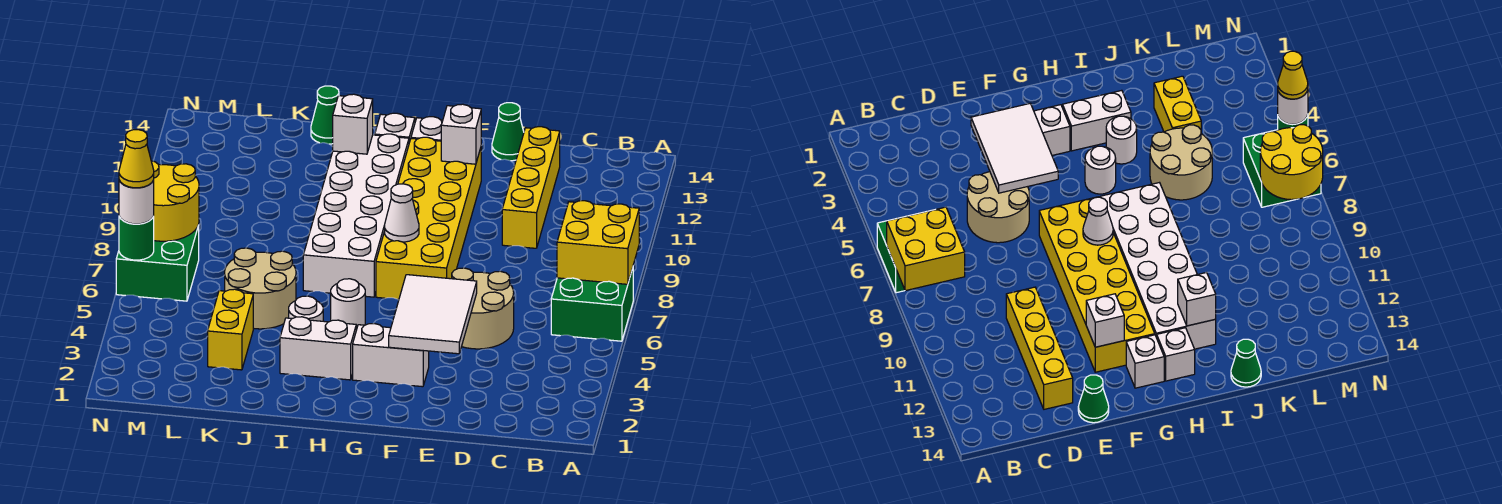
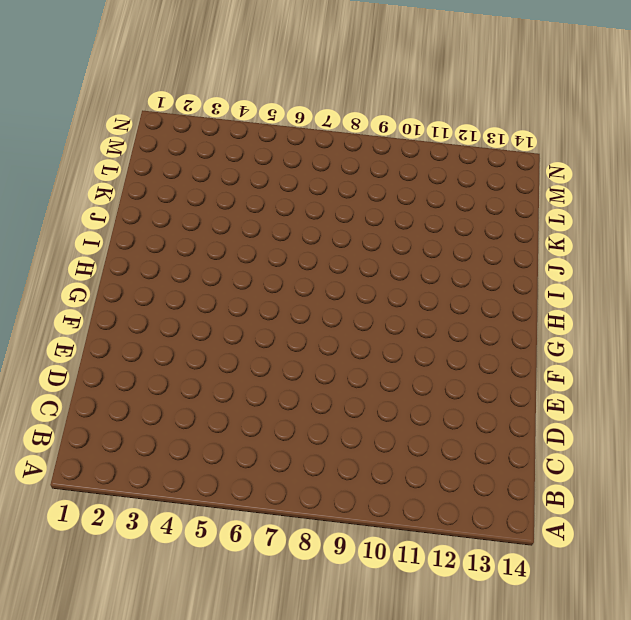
none -> green 2x2 brick [551,268,633,341]
none -> tan 2x2 round brick [452,268,514,349]
none -> yellow 1x4 brick [502,127,560,248]

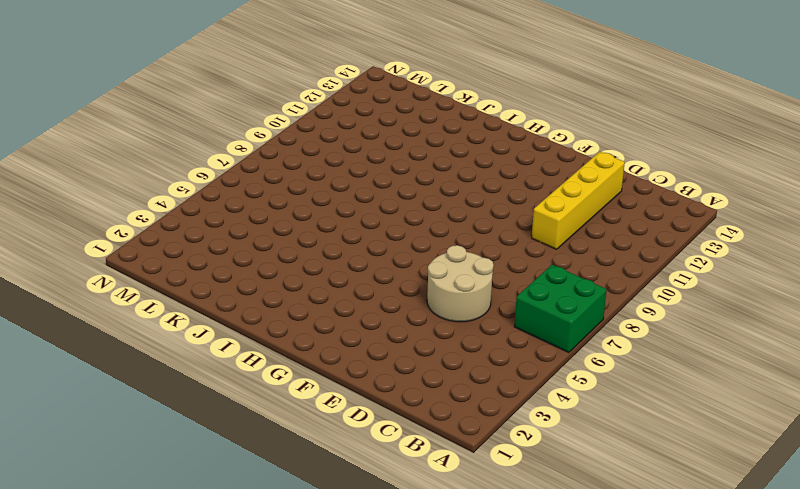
none -> green 1x1 cone [492,103,524,161]
none -> white 1x2 brick [353,324,429,387]
none -> yellow 2x6 brick [376,137,481,299]

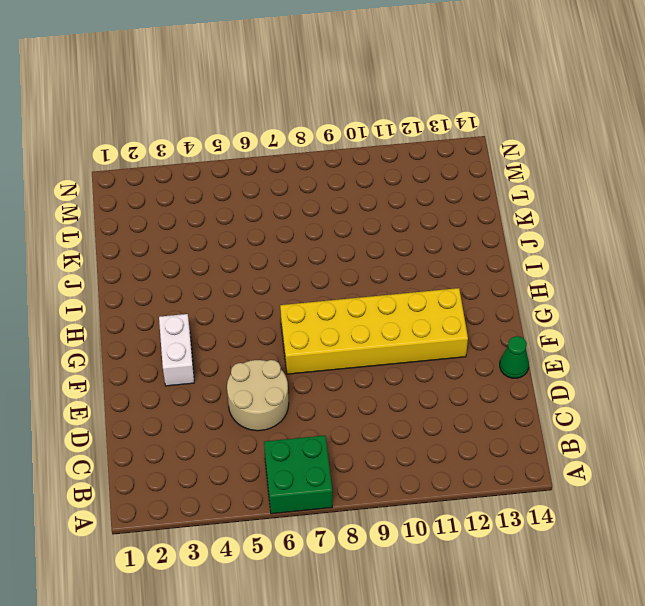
none -> yellow 1x4 brick [502,127,560,248]
none -> white 1x1 brick [411,117,443,141]
none -> white 1x2 brick [280,317,356,380]

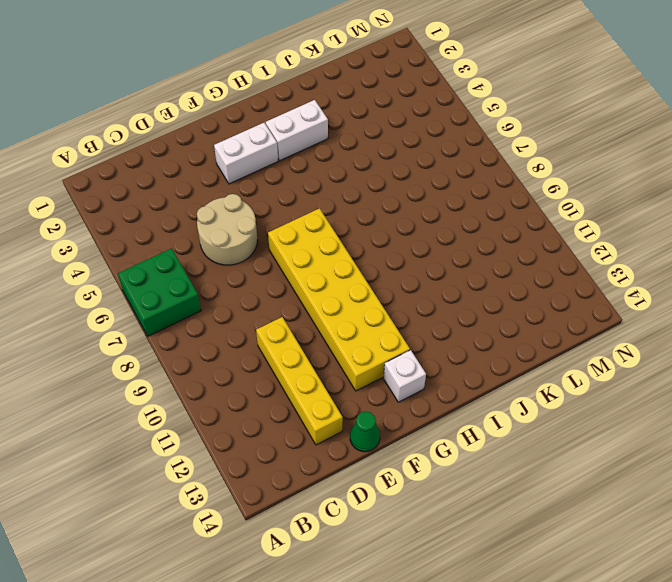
none -> white 1x1 round brick [331,279,365,330]
none -> white 2x6 brick [303,134,409,297]
none -> white 1x1 brick [375,113,415,142]

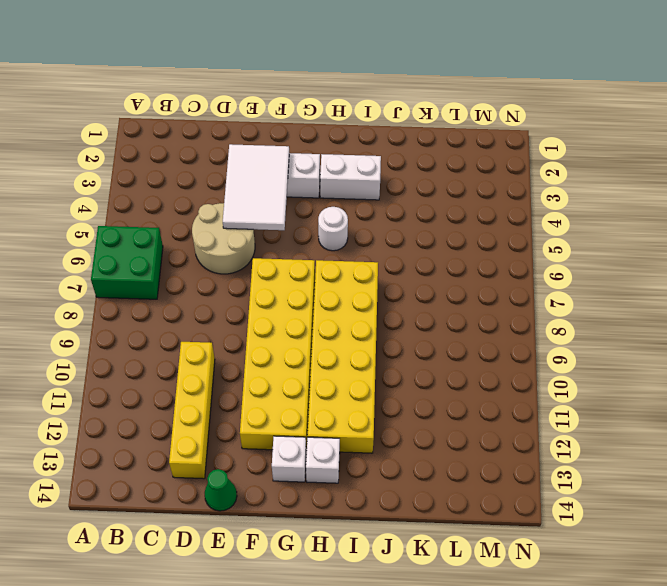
yellow 2x6 brick [307,260,378,453] -> white 2x6 brick [303,134,409,297]
none -> white 1x1 round brick [289,296,323,321]
none -> tan 2x2 round brick [225,248,296,329]
none -> green 1x1 cone [311,86,339,144]

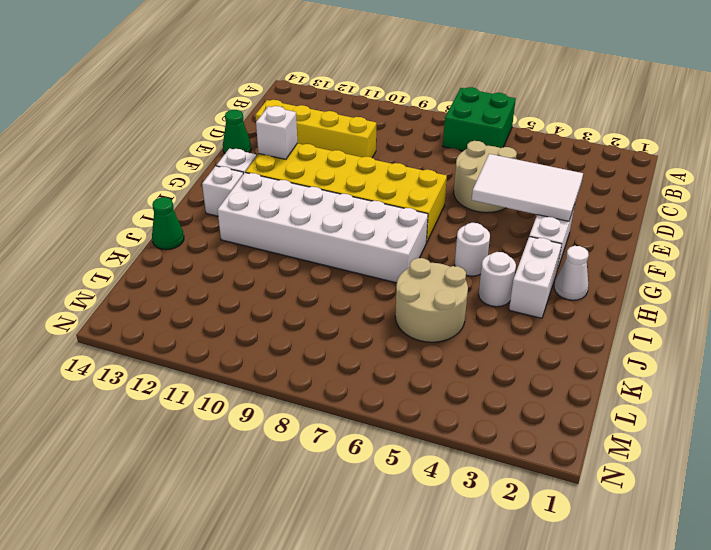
white 1x1 cone [554,246,589,300] -> white 1x1 cone moved to [385,184,419,242]
none -> yellow 1x2 brick [208,289,253,370]
none -> green 2x2 brick [116,225,199,301]
none -> yellow 2x2 brick [557,201,639,284]

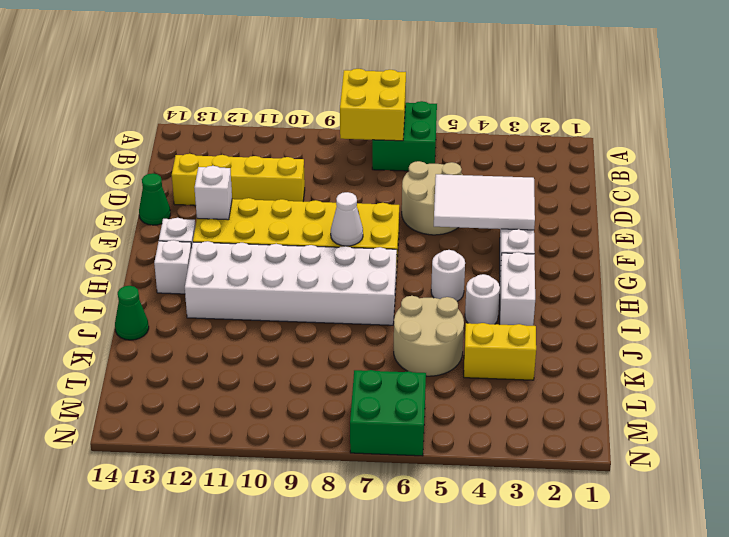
none -> white 1x1 brick [333,94,373,154]
none -> yellow 2x2 round brick [151,161,199,241]
none -> green 1x1 round brick [119,217,154,260]

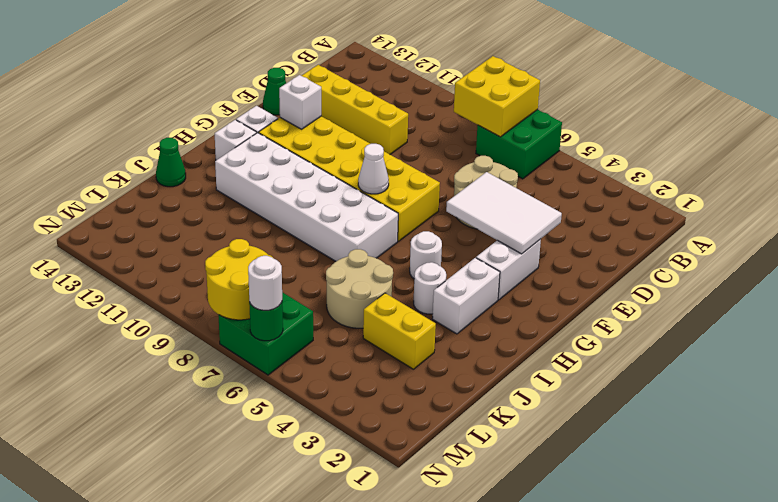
none -> white 1x1 brick [333,94,373,154]
none -> yellow 1x1 cone [119,130,154,188]

